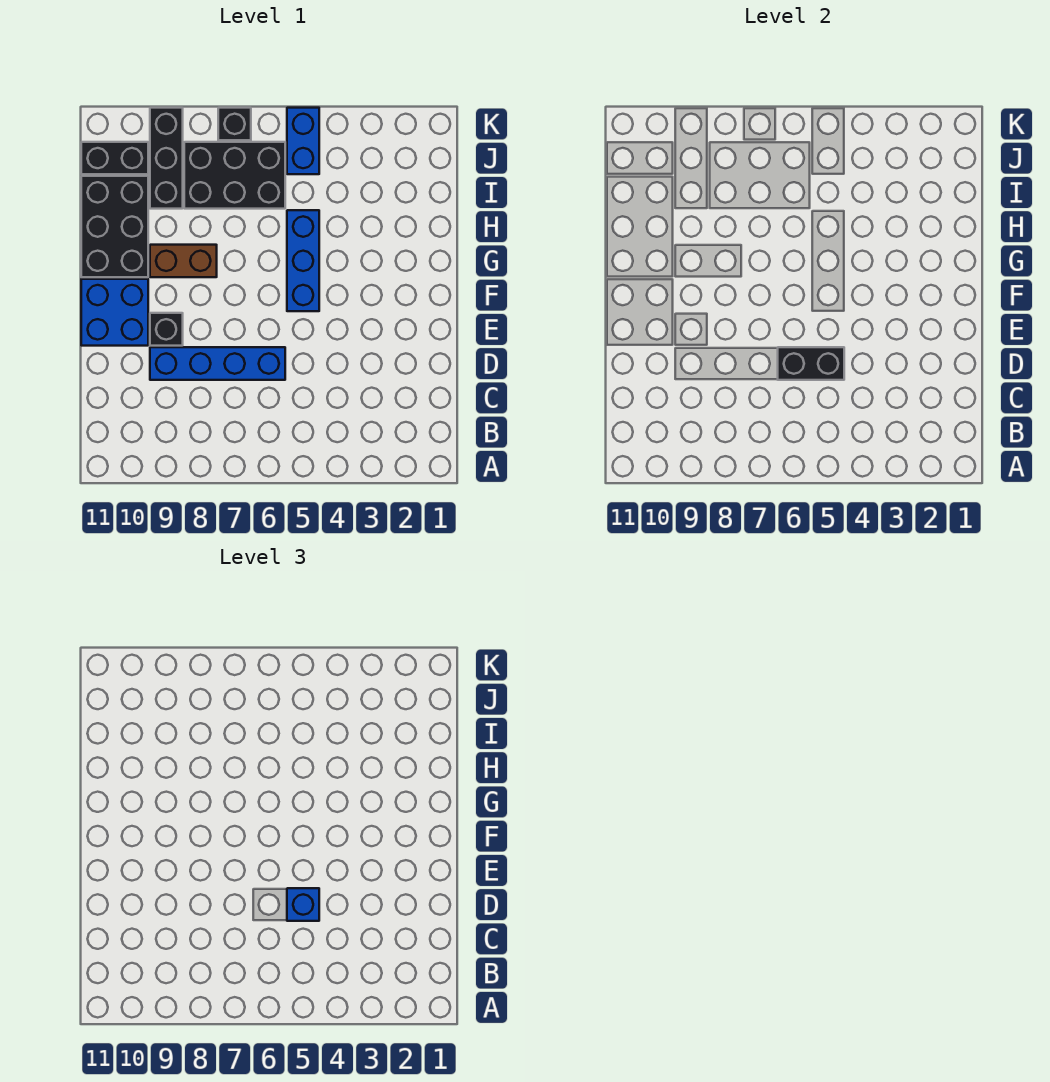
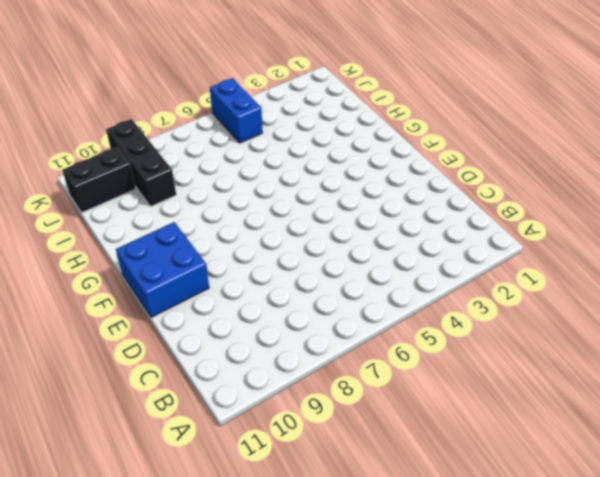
none -> blue 1x4 brick [150,347,285,380]
none -> black 1x1 brick [150,313,183,346]
none -> blue 1x3 brick [287,210,319,311]

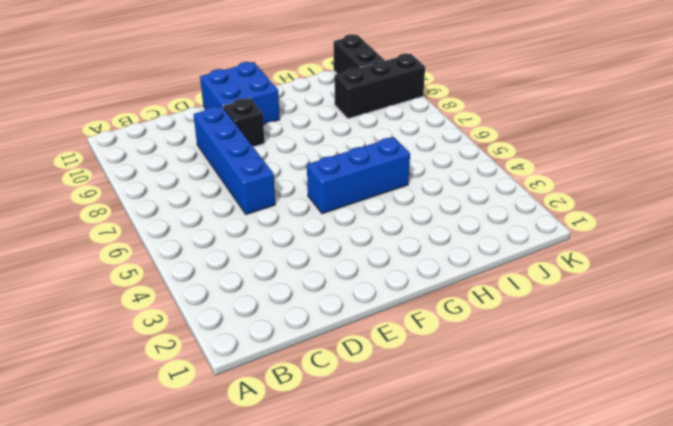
none -> brown 1x2 brick [150,245,217,277]
none -> black 2x3 brick [81,176,148,277]
none -> black 2x3 brick [184,142,285,209]

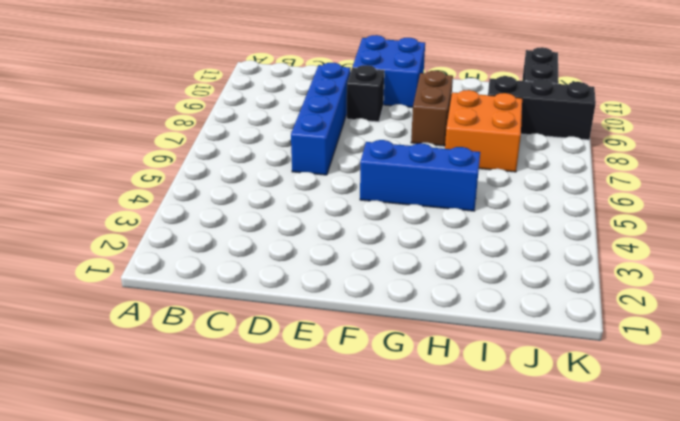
orange 2x2 brick [445,90,522,172] -> black 2x3 brick [184,142,285,209]
none -> black 2x3 brick [81,176,148,277]
none -> blue 1x2 brick [287,108,319,174]
none -> black 1x1 brick [218,108,251,140]

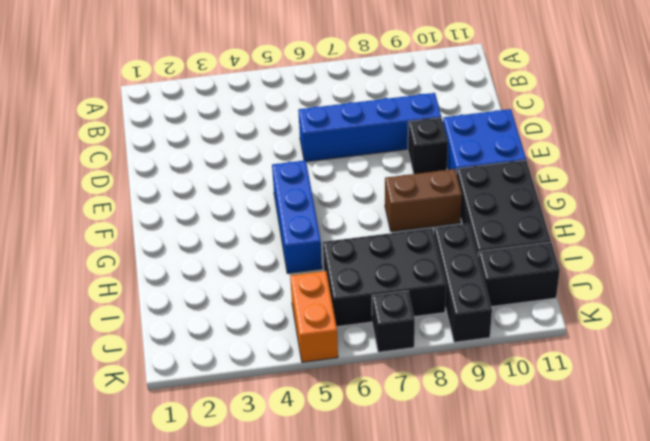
orange 1x2 brick [290,271,338,362] -> blue 1x2 brick [287,108,319,174]
none -> black 1x2 brick [778,347,844,380]
none -> blue 1x1 brick [287,888,319,921]

